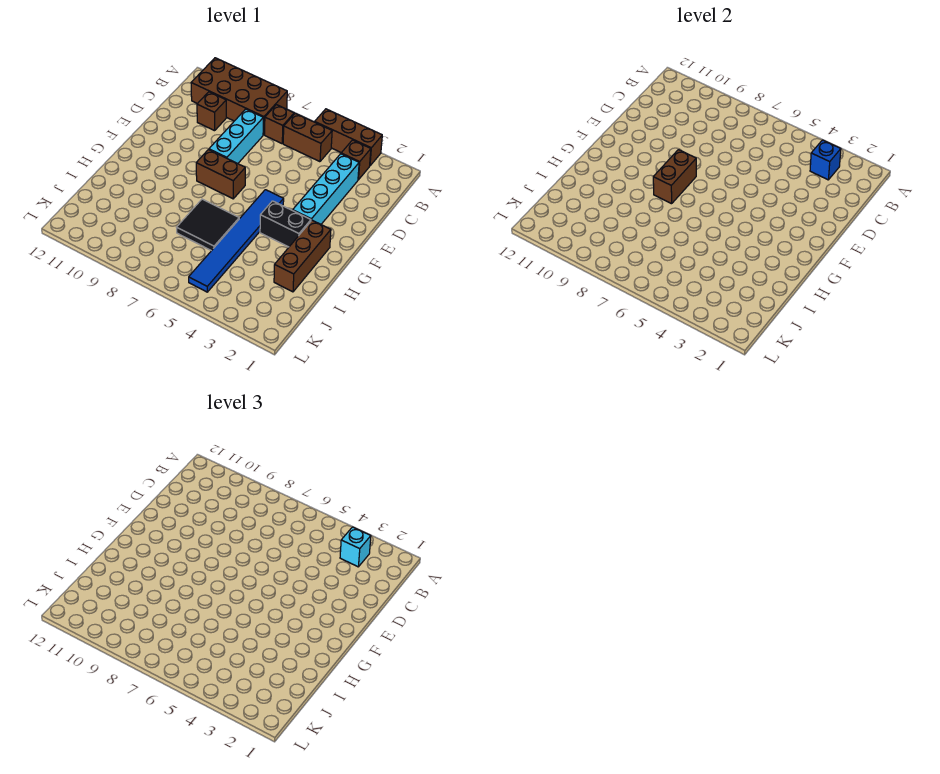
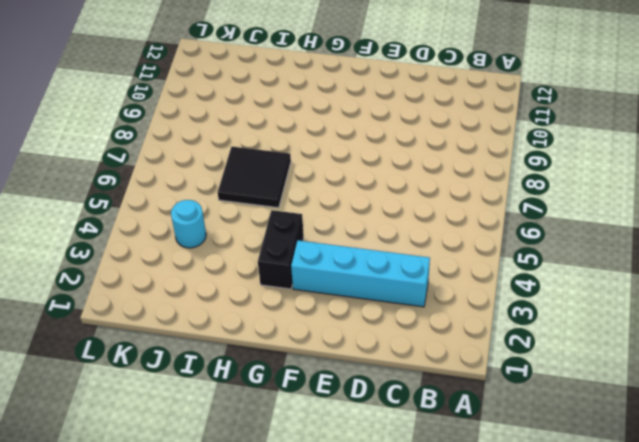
cyan 1x1 round brick [171,200,206,248] -> none
none -> brown 1x3 brick [315,109,382,166]
none -> brown 2x4 brick [191,58,287,135]
none -> brown 1x1 brick [341,140,371,180]

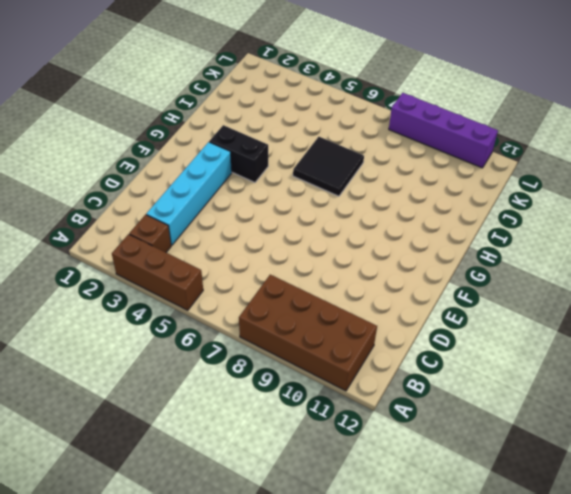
purple 1x4 brick [389,93,498,168] -> none
none -> brown 1x2 brick [283,113,332,162]
none -> brown 1x1 brick [265,105,294,144]
none -> cyan 1x3 brick [209,109,263,164]

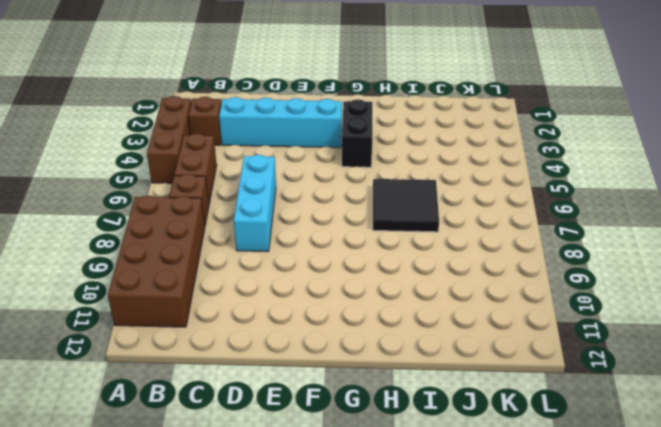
cyan 1x3 brick [234,155,276,252] -> cyan 1x3 brick turned to [209,109,263,164]
none -> brown 1x1 brick [197,92,226,131]
none -> blue 1x6 tile [189,190,284,292]
none -> brown 1x2 brick [196,150,245,199]

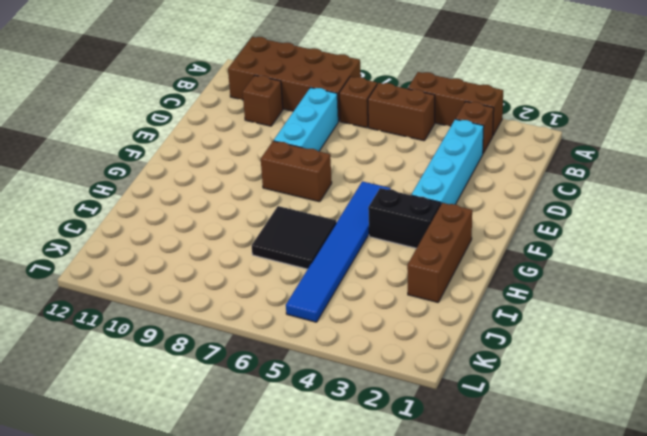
none -> blue 1x1 brick [810,140,841,180]
none -> brown 1x2 brick [653,150,696,204]
none -> cyan 1x1 brick [340,527,371,567]

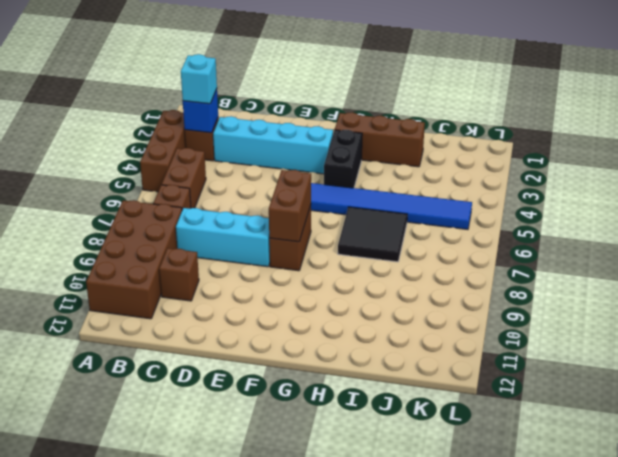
brown 1x2 brick [269,170,311,242] -> brown 1x2 brick turned to [653,150,696,204]

